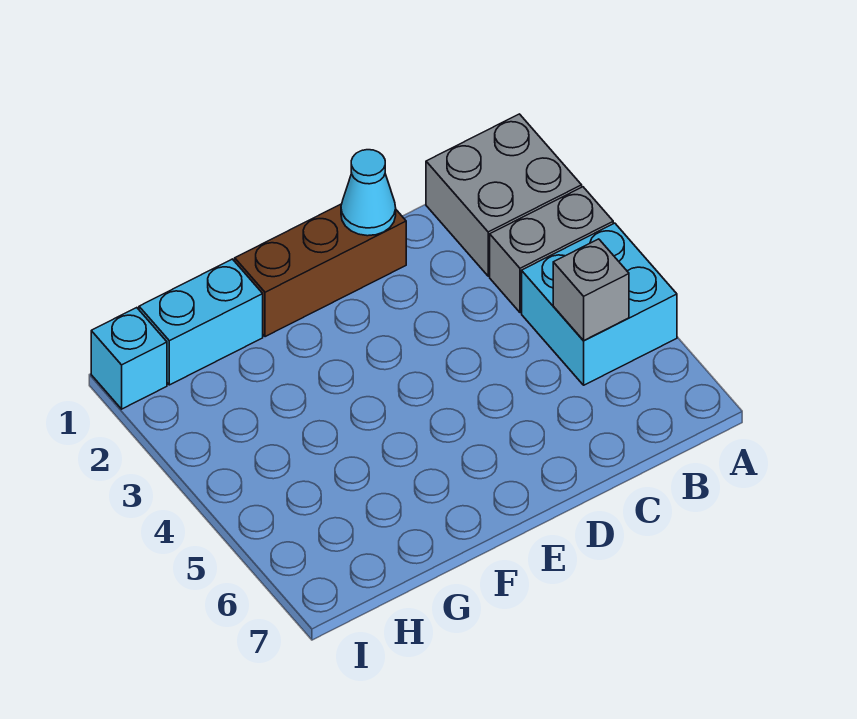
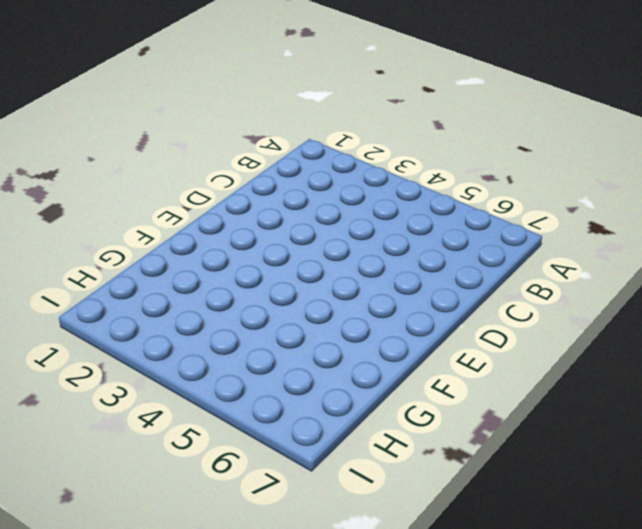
none -> grey 2x2 brick [426,114,582,276]
none -> grey 1x2 brick [490,187,613,313]

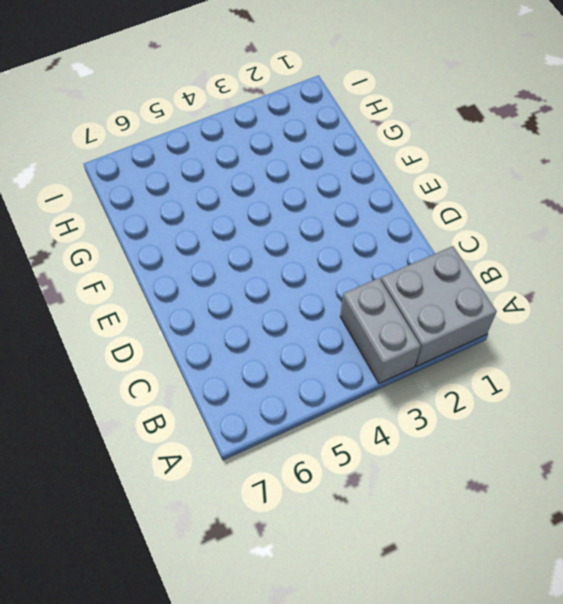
none -> cyan 2x2 brick [522,223,677,385]
none -> brown 1x3 brick [235,204,406,337]

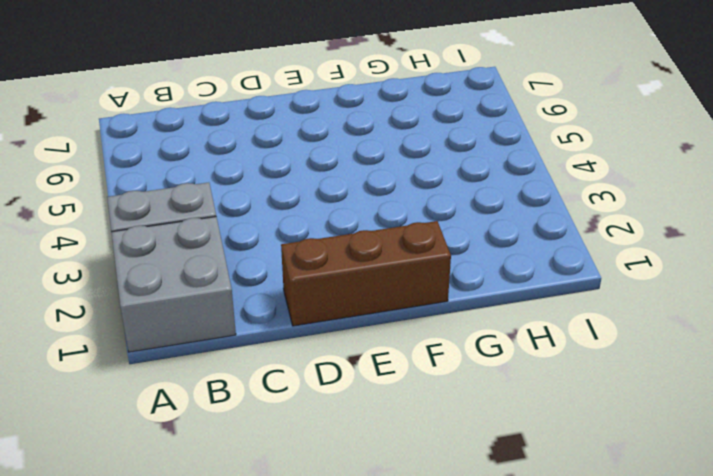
none -> cyan 2x2 brick [522,223,677,385]
none -> cyan 1x2 brick [139,259,263,385]

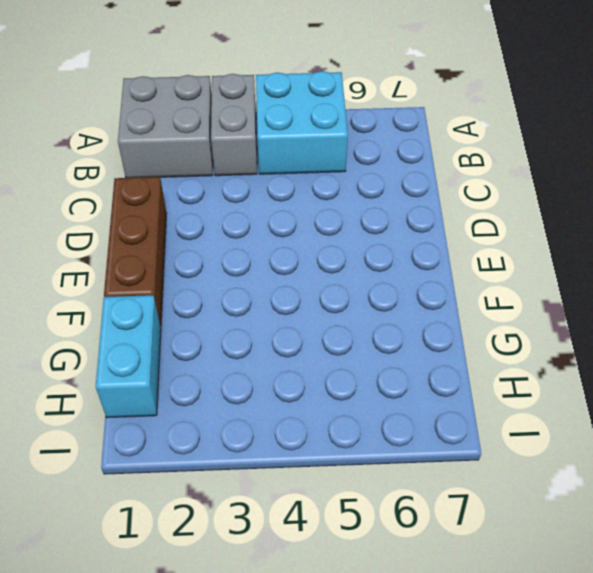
none -> cyan 1x1 brick [91,308,167,409]
none -> grey 1x1 brick [553,239,629,341]

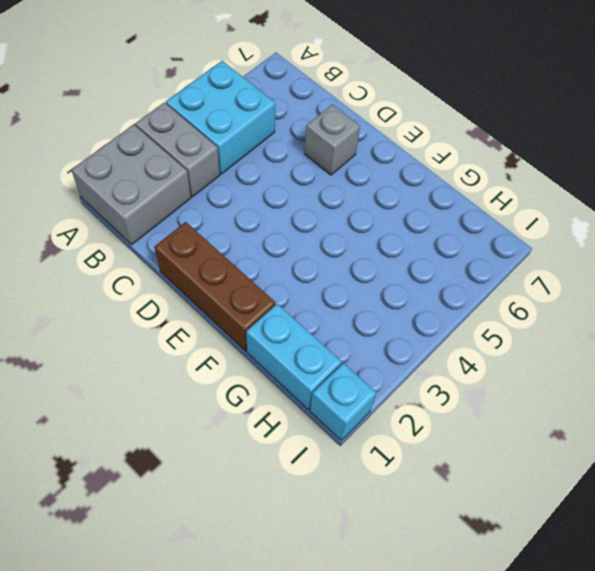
grey 1x1 brick [305,105,360,175] -> grey 1x1 brick moved to [553,239,629,341]
none -> cyan 1x1 cone [341,150,396,236]

